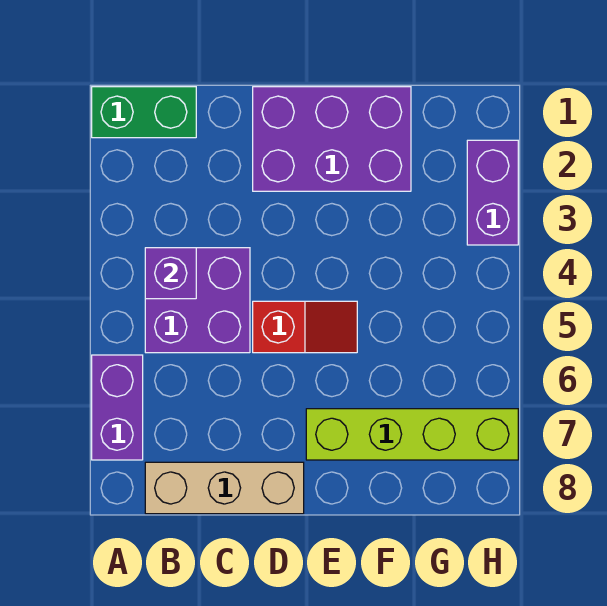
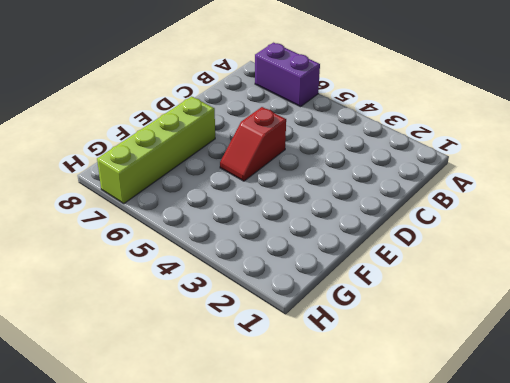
none -> green 1x2 brick [92,87,196,138]
none -> purple 2x2 brick [145,248,250,353]

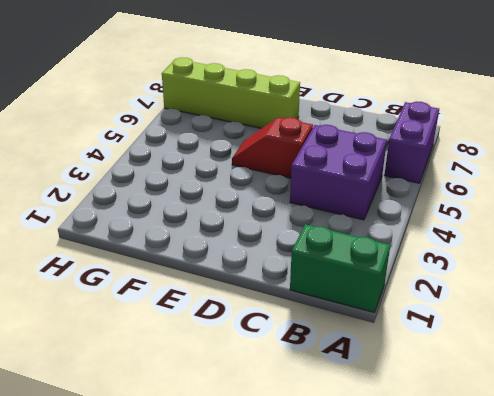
none -> tan 1x3 brick [145,462,304,514]
none -> purple 2x3 brick [253,87,411,191]

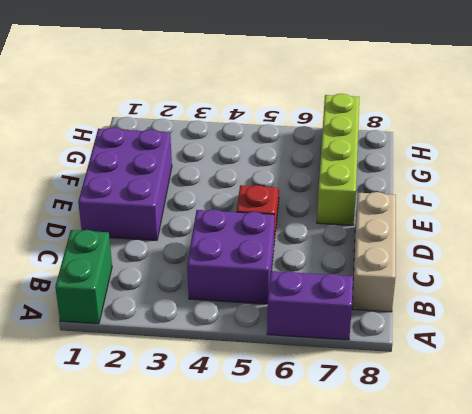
none -> purple 1x2 brick [467,140,518,245]
none -> purple 1x1 brick [145,248,196,299]

